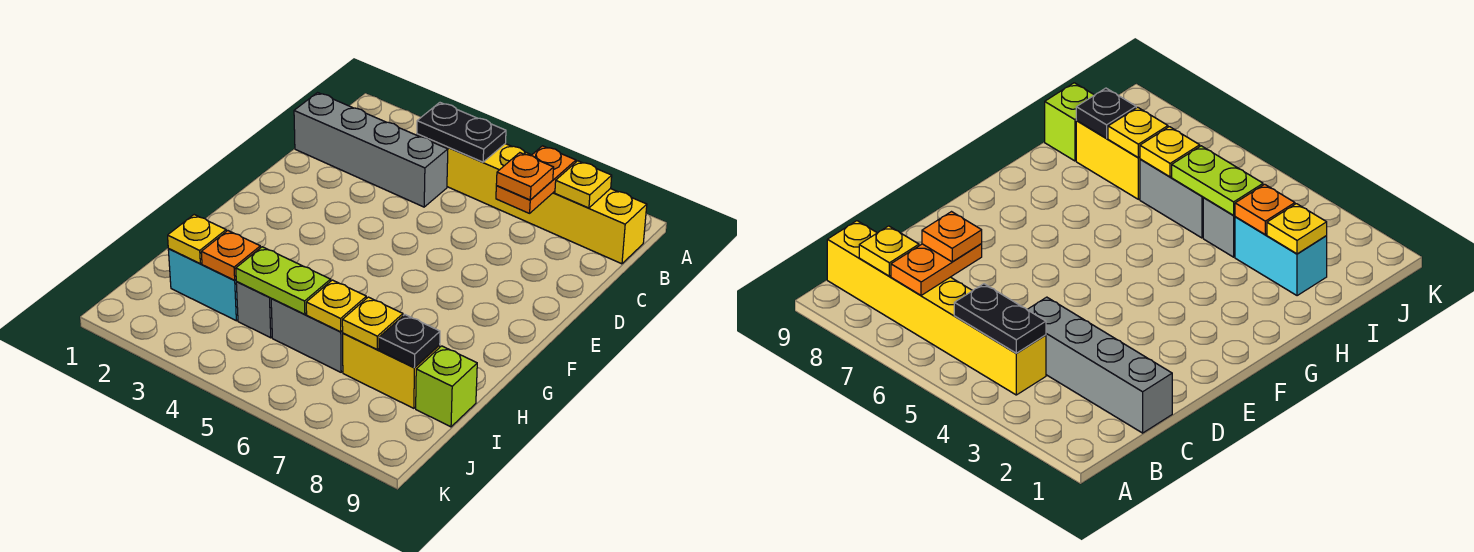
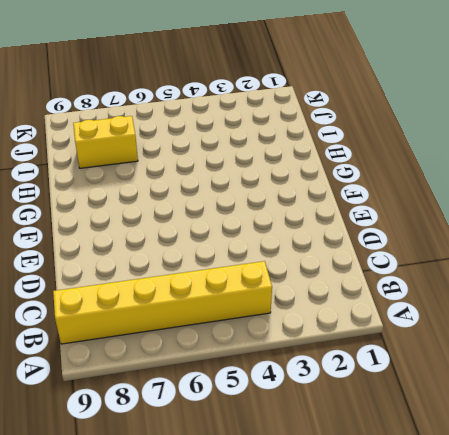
none -> grey 1x4 brick [294,93,448,207]
none -> cyan 1x2 brick [168,249,238,321]
none -> grey 1x1 brick [236,282,272,338]

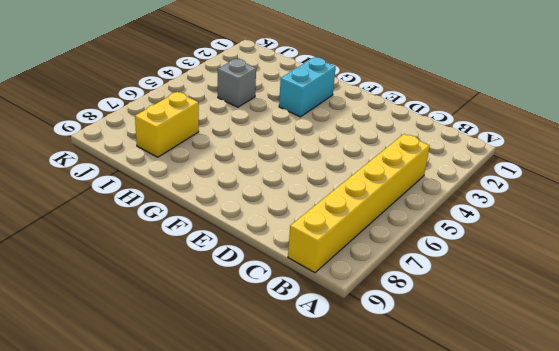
cyan 1x2 brick [279,57,336,117] -> cyan 1x2 brick moved to [168,249,238,321]
none -> grey 1x4 brick [294,93,448,207]
none -> grey 1x2 brick [271,299,343,372]
none -> lime 1x1 brick [416,346,477,427]

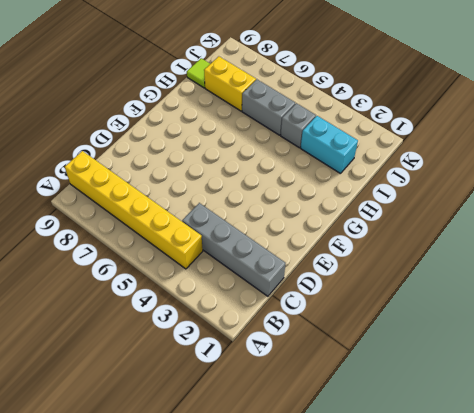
lime 1x1 tile [187,58,210,88] -> lime 1x1 brick [416,346,477,427]
none -> black 1x2 plate [417,103,506,162]
none -> orange 1x2 plate [496,146,576,213]
none -> yellow 1x1 plate [555,161,612,208]

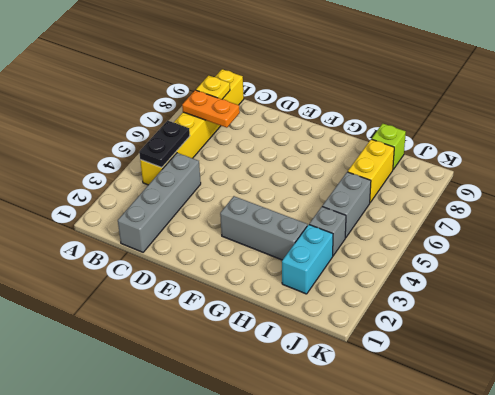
grey 1x3 brick [220,196,307,260] -> none
none -> yellow 1x1 plate [168,215,226,264]
none -> orange 1x1 plate [201,231,260,280]
none -> lime 1x2 plate [236,247,331,315]

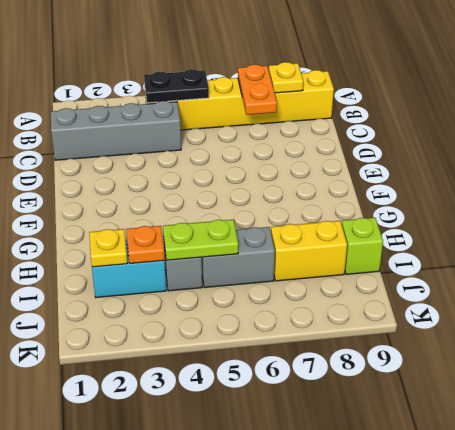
none -> yellow 1x1 plate [306,280,366,332]
none -> yellow 1x1 plate [342,297,403,349]
none -> black 1x1 plate [379,315,440,368]

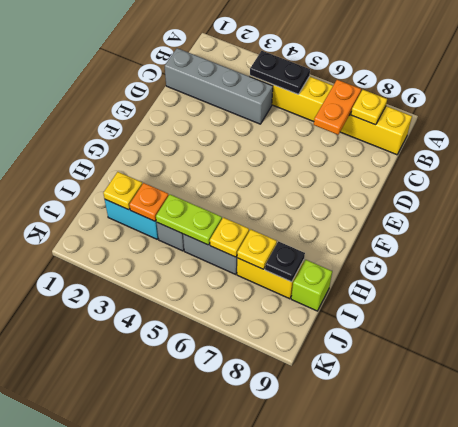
none -> orange 1x1 plate [496,153,554,200]

